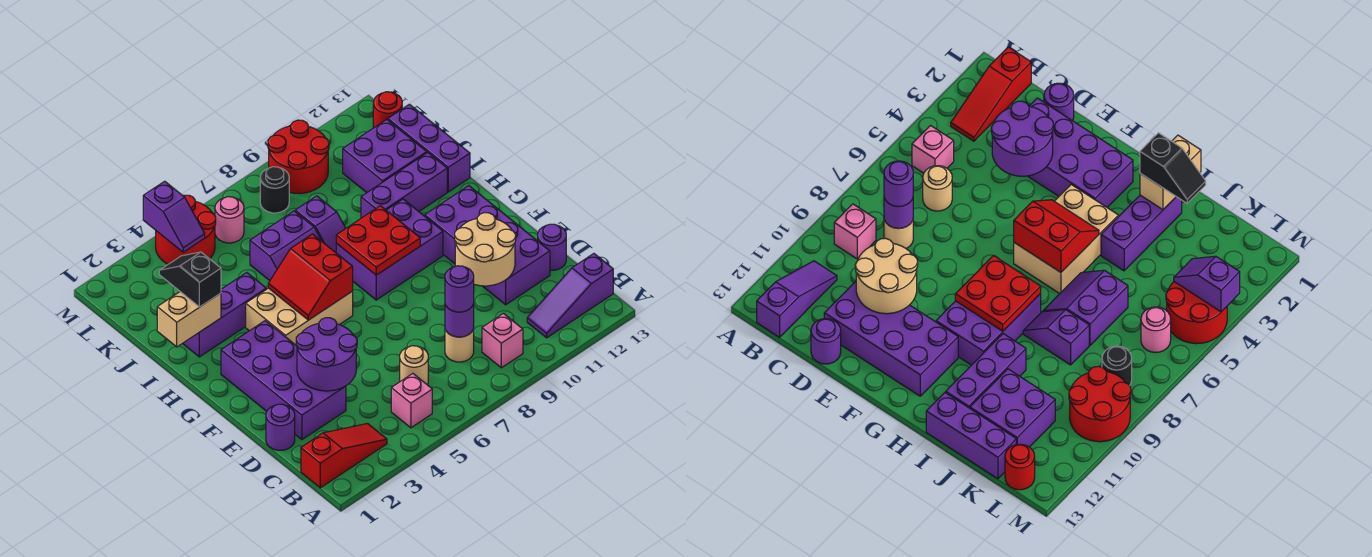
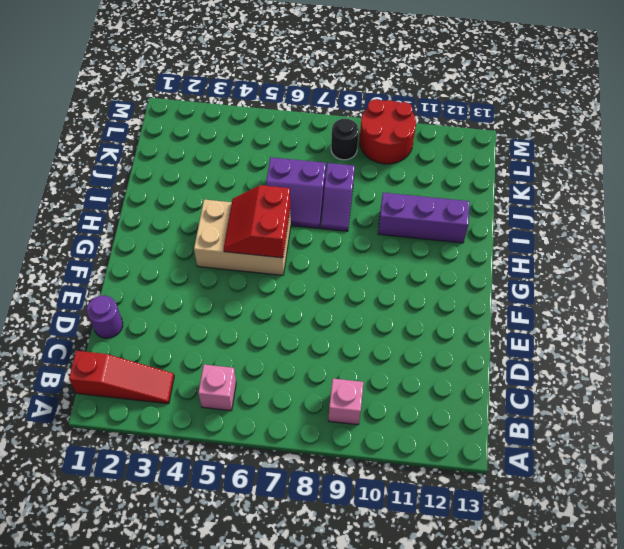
none -> purple 1x3 slope [527,254,613,338]
none -> tan 1x1 round brick [400,346,428,385]
none -> tan 1x1 round brick [445,329,474,362]
none -> purple 2x4 brick [221,321,346,440]

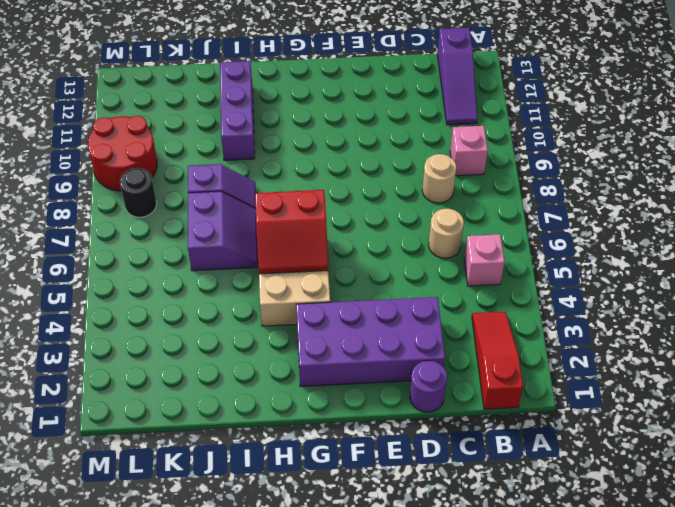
none -> purple 2x4 brick [425,186,550,305]
none -> purple 1x1 round brick [538,224,566,270]
none -> purple 2x3 brick [336,199,443,300]
none -> purple 1x3 brick [183,273,266,357]

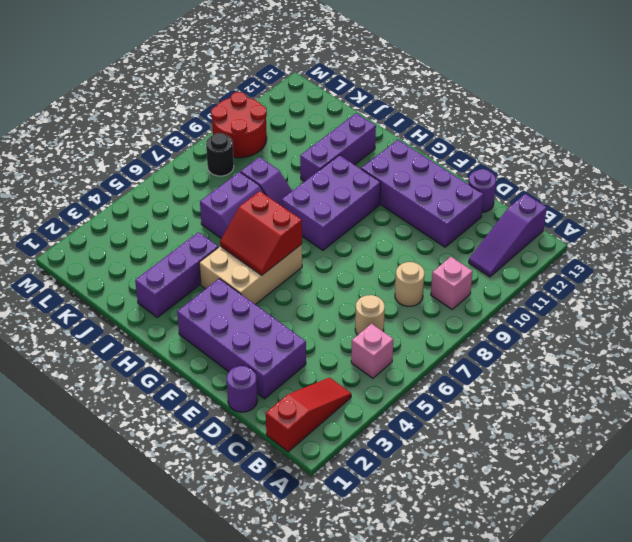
none -> purple 1x3 brick [388,104,470,192]
none -> purple 2x2 brick [343,119,427,193]
none -> red 2x2 round brick [156,195,216,264]
none -> pink 1x1 round brick [215,197,244,243]

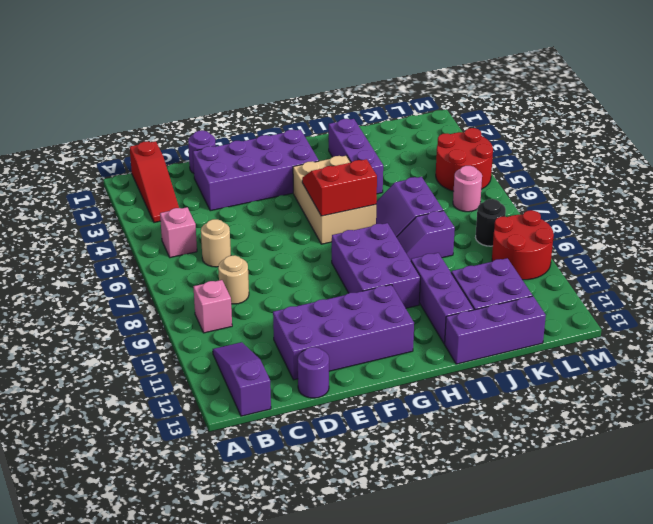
none -> red 1x1 round brick [373,92,402,128]
none -> purple 1x1 round brick [445,304,474,337]
none -> purple 2x2 round brick [296,318,357,391]
none -> tan 2x2 round brick [455,213,516,286]

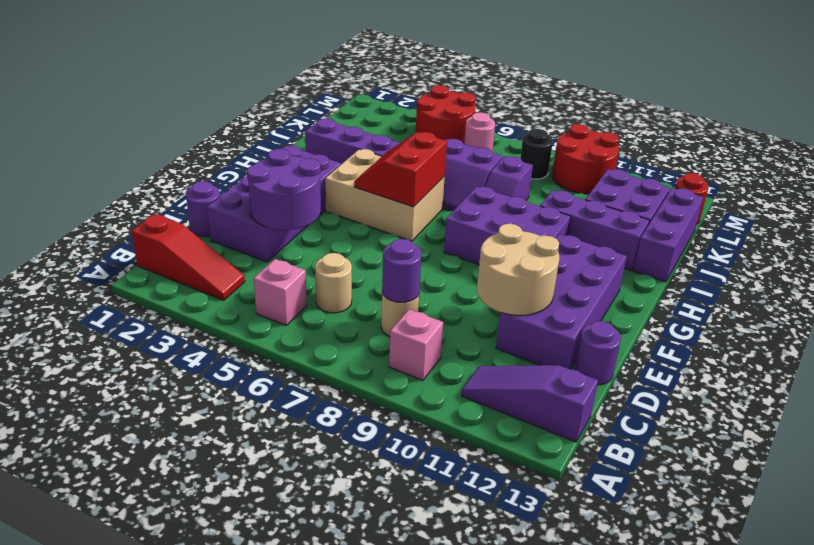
none -> red 2x2 plate [336,206,420,275]
none -> tan 1x2 brick [157,292,221,347]
none -> purple 1x2 slope [143,181,205,252]
none -> purple 1x1 round brick [445,266,474,312]

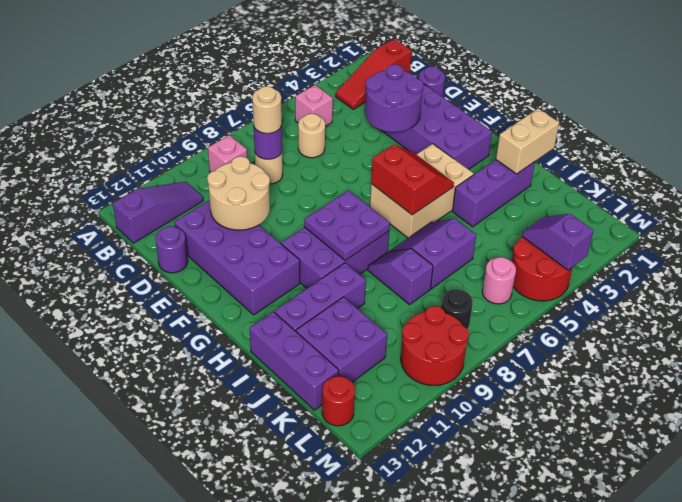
tan 1x1 round brick [252,86,282,134] -> purple 1x1 round brick [445,266,474,312]
purple 2x2 plate [304,190,390,261] -> red 2x2 plate [336,206,420,275]
none -> black 1x2 slope [159,252,221,307]

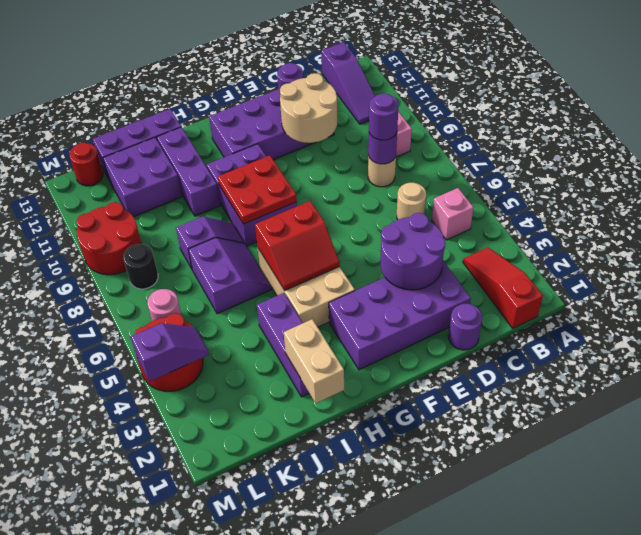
none -> black 1x2 slope [159,252,221,307]

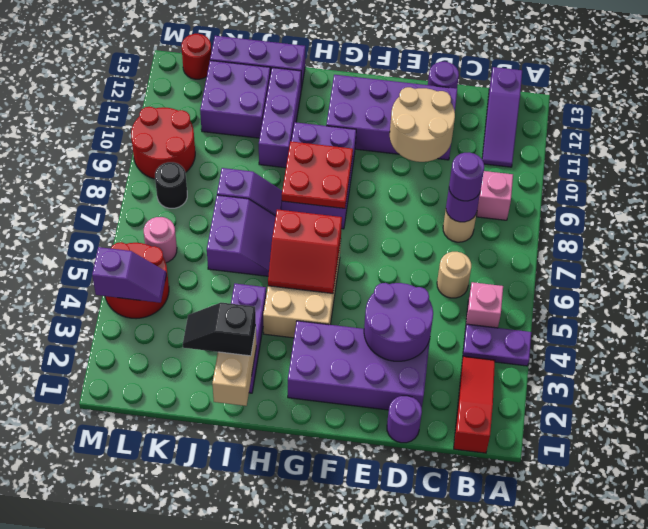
purple 1x2 plate [463,324,531,366] -> none

